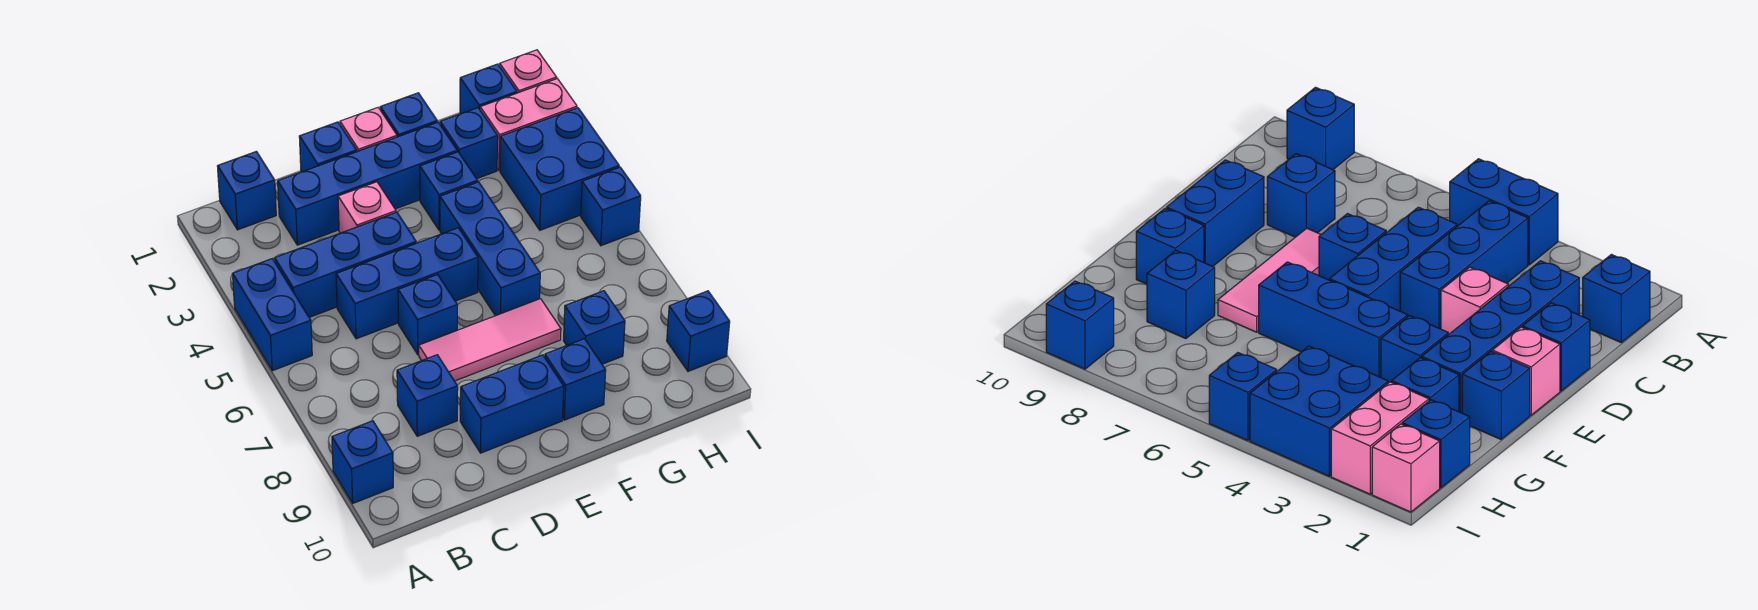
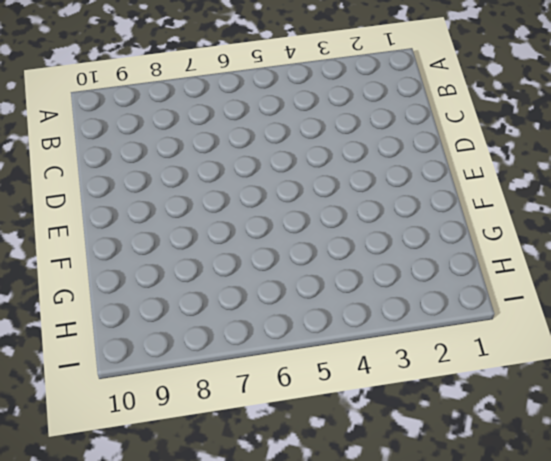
none -> blue 1x2 brick [233,259,312,371]
none -> blue 1x1 brick [332,421,393,503]
none -> blue 1x1 brick [217,151,276,230]

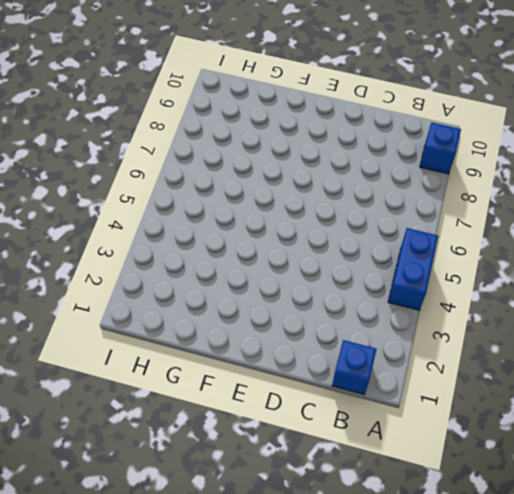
none -> blue 1x3 brick [275,212,416,317]
none -> blue 1x4 brick [278,122,457,245]
none -> blue 1x3 brick [336,228,478,339]

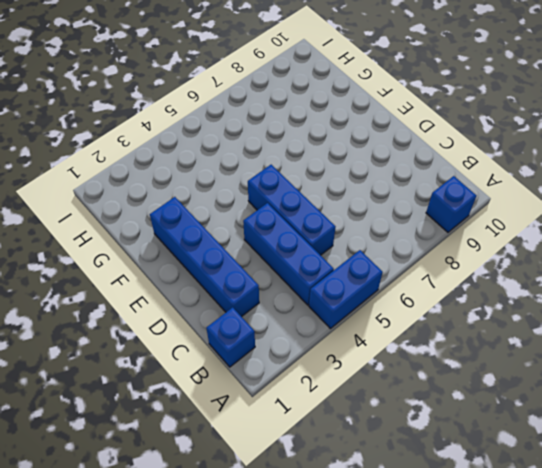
none -> blue 1x1 brick [397,355,458,436]
none -> blue 1x1 brick [299,122,357,172]
none -> pink 1x1 brick [338,182,396,233]

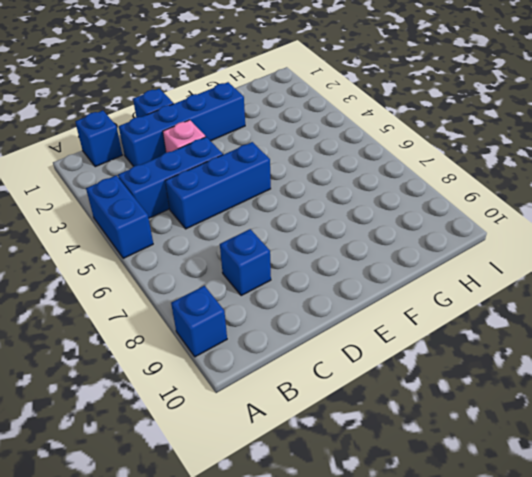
none -> blue 1x1 brick [398,275,457,355]
none -> pink 1x3 tile [419,299,561,381]
none -> blue 1x2 brick [460,355,564,453]

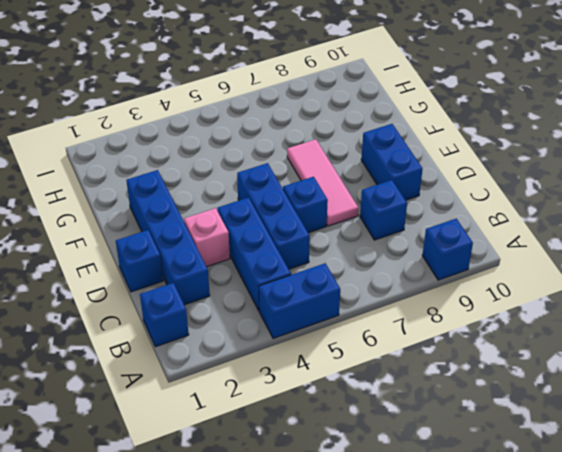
none -> pink 1x1 brick [340,108,397,152]
none -> blue 1x1 brick [380,93,437,137]
none -> blue 1x1 brick [420,152,478,230]

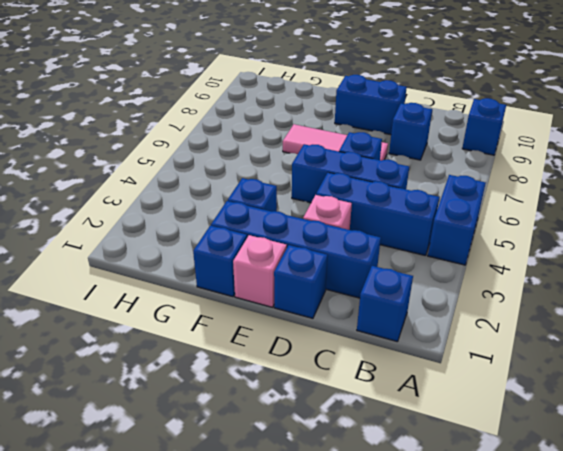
none -> blue 1x3 brick [440,182,540,316]
none -> blue 1x1 brick [545,339,606,420]
none -> blue 1x1 brick [440,108,498,179]

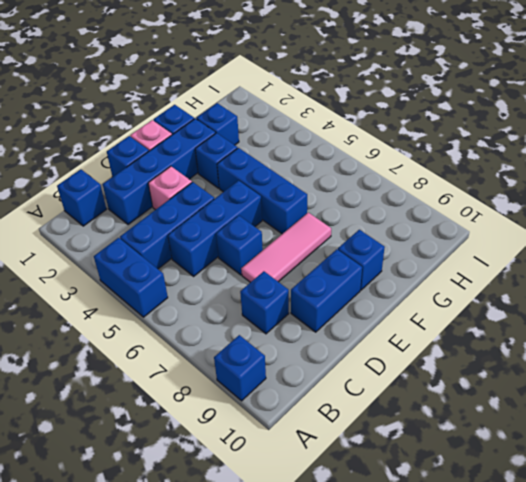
none -> blue 1x1 brick [563,291,625,364]
none -> blue 1x1 brick [460,64,517,114]
none -> pink 1x2 brick [480,79,577,170]

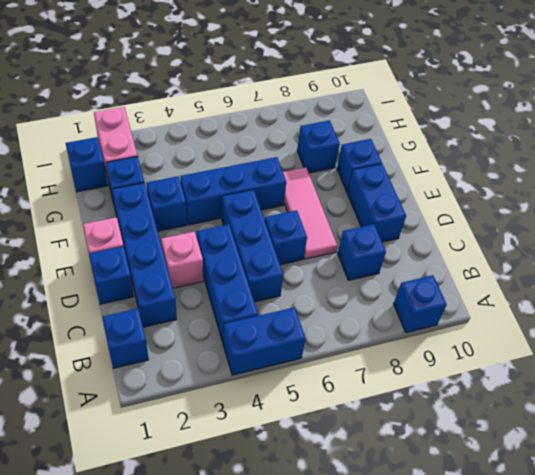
none -> blue 1x1 brick [380,93,437,137]
none -> blue 2x2 brick [500,108,619,230]
none -> pink 1x1 brick [500,50,557,93]

